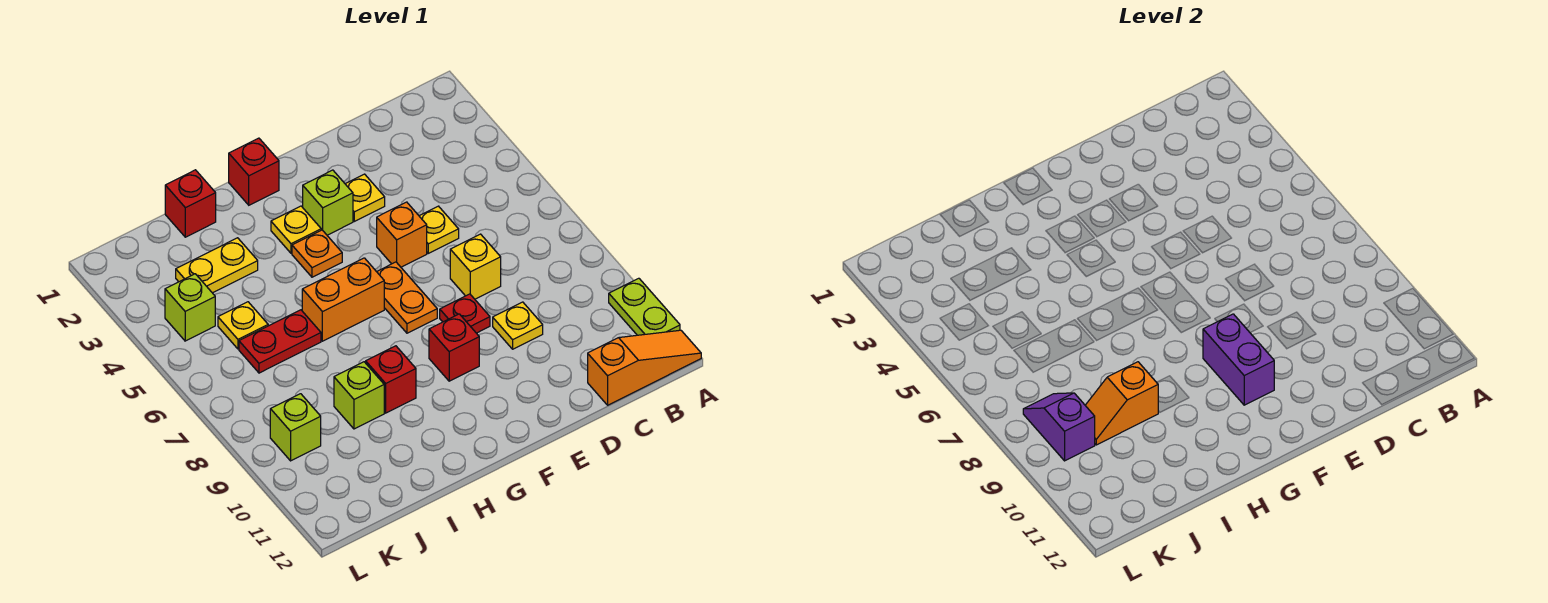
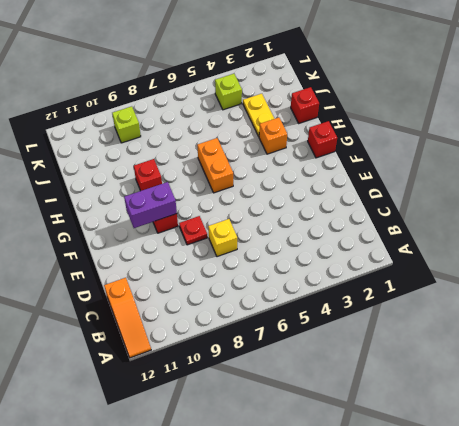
orange 1x1 brick [259,117,287,154] -> orange 1x1 brick moved to [377,202,427,267]
none -> lime 1x2 plate [609,278,680,335]
none -> yellow 1x1 plate [419,206,459,253]
none -> yellow 1x1 plate [493,302,543,349]

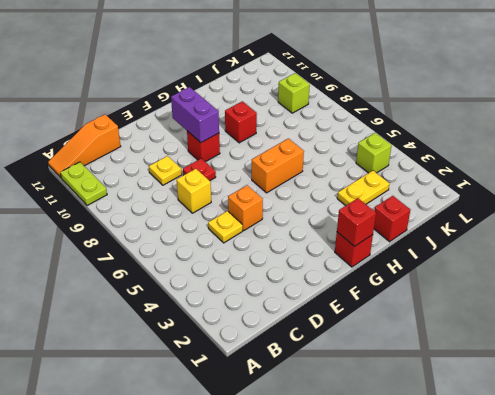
red 1x1 brick [337,198,376,247] -> none
none -> yellow 1x1 plate [346,174,385,221]
none -> lime 1x1 brick [303,170,353,235]
none -> orange 1x2 plate [377,262,437,333]

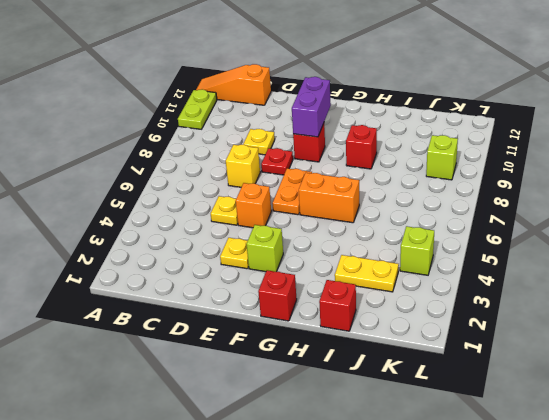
none -> yellow 1x1 plate [271,206,321,253]
none -> orange 1x1 plate [292,230,342,277]
none -> red 1x2 plate [239,310,321,373]

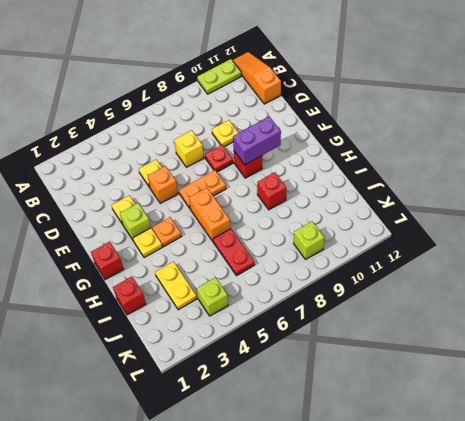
none -> lime 1x1 brick [334,362,384,429]
none -> yellow 1x1 plate [218,302,268,349]
none -> orange 1x2 slope [1085,362,1158,445]

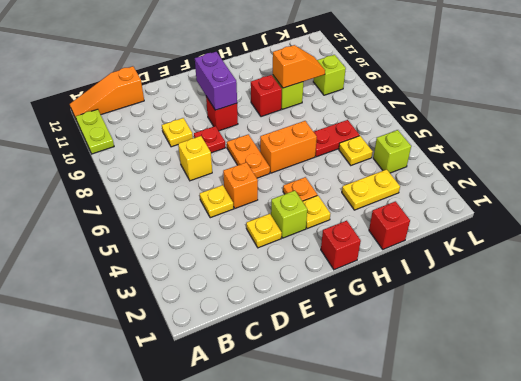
none -> purple 1x2 slope [1023,393,1095,461]

